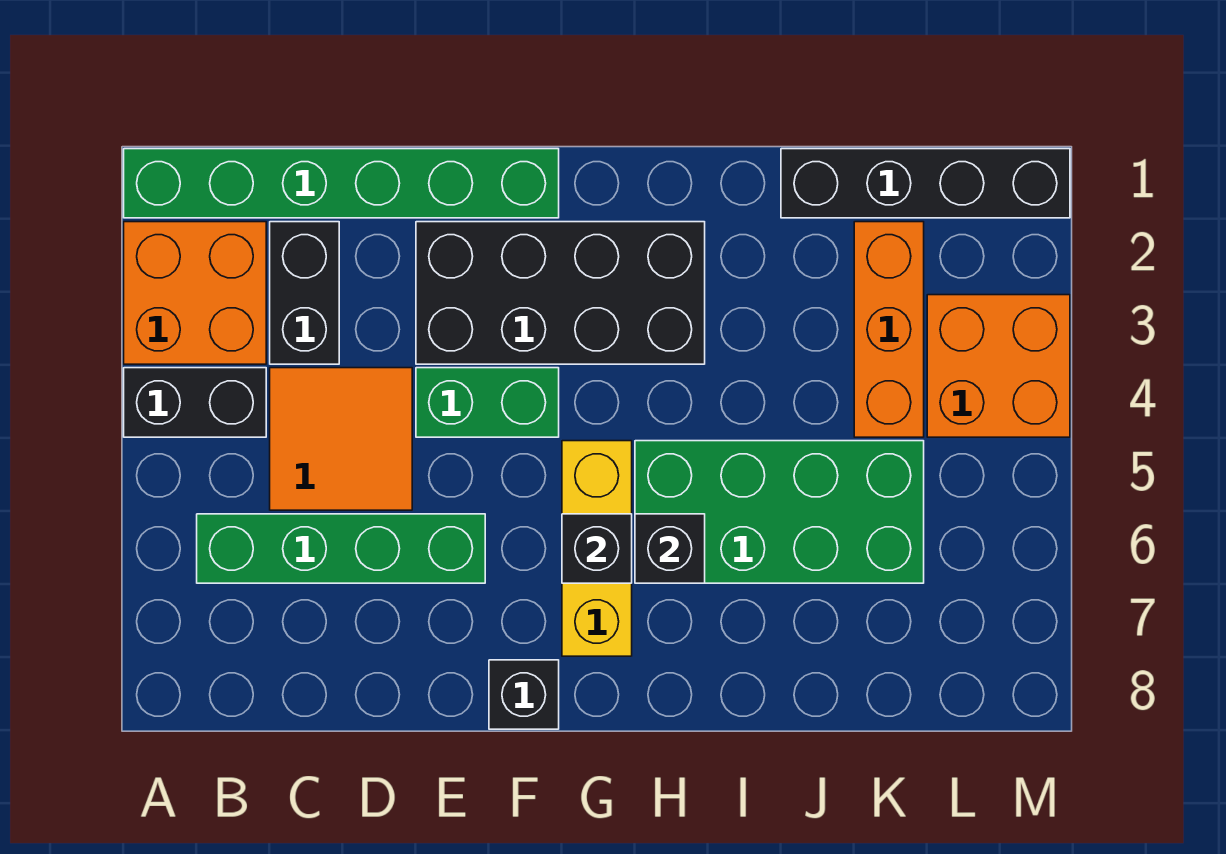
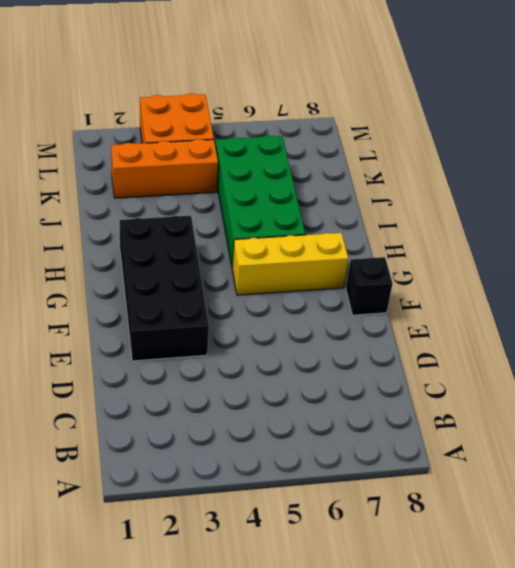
none -> green 1x6 brick [124,149,559,218]
none -> orange 2x2 brick [124,222,266,364]
none -> black 1x2 brick [124,368,266,437]

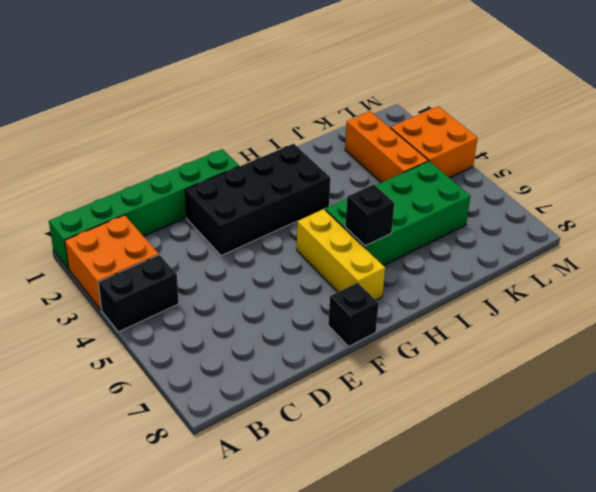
none -> green 1x4 brick [197,514,485,583]
none -> black 1x2 brick [270,222,339,364]
none -> orange 2x2 tile [270,368,412,510]

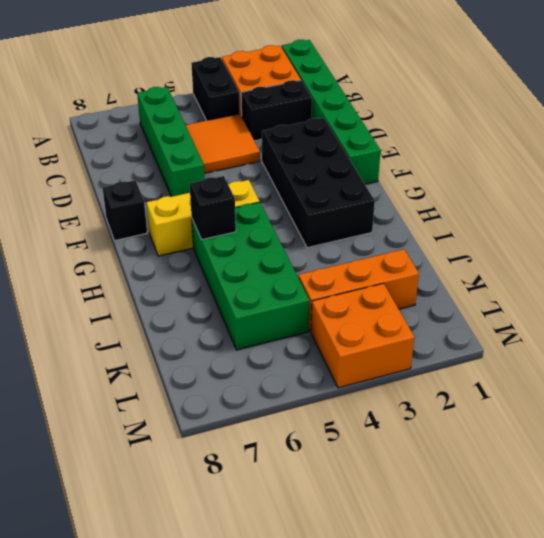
none -> green 1x2 brick [416,368,559,437]
none -> black 1x4 brick [781,149,1070,218]
none -> black 1x1 brick [562,514,632,583]

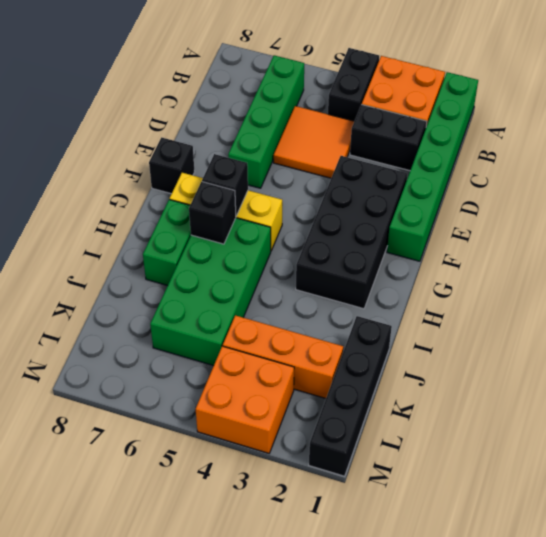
green 1x2 brick [143,199,191,286] -> green 1x2 brick moved to [416,368,559,437]

